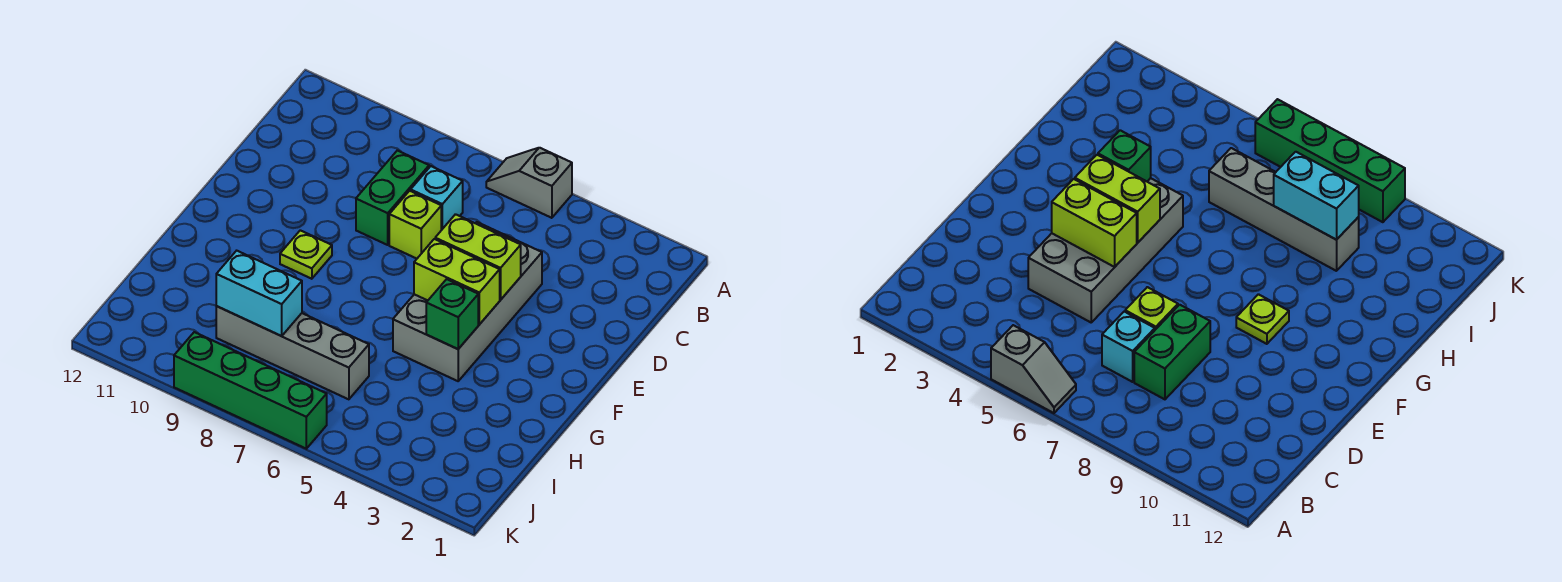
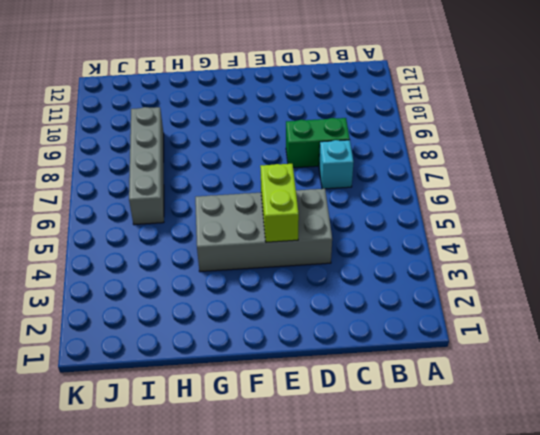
none -> grey 1x2 slope [486,148,572,218]
none -> lime 1x1 brick [389,191,441,259]
none -> lime 1x1 plate [280,230,332,279]

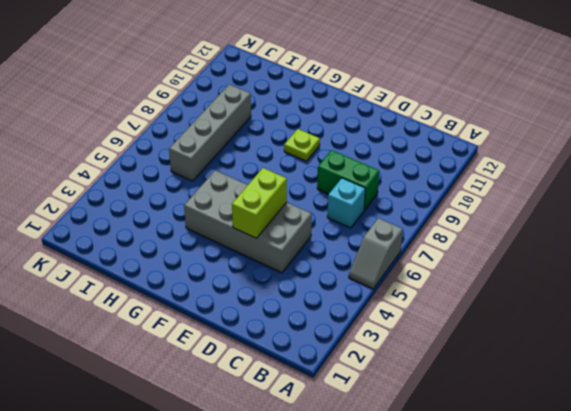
grey 1x2 slope [349,218,403,289] -> grey 1x2 slope turned to [486,148,572,218]
none -> lime 1x1 brick [389,191,441,259]
none -> green 1x4 brick [174,332,327,449]
none -> lime 1x2 brick [414,239,500,324]

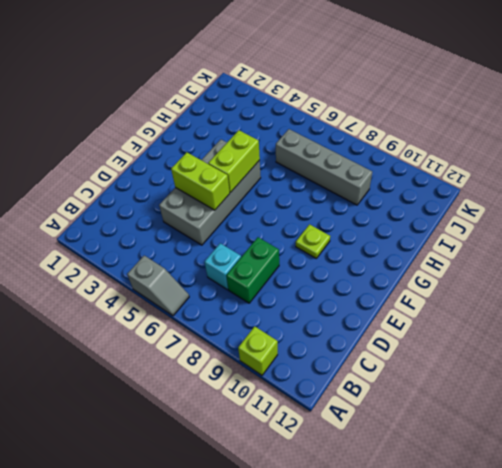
lime 1x1 brick [238,326,278,375] -> lime 1x1 brick moved to [389,191,441,259]
lime 1x2 brick [208,130,260,193] -> lime 1x2 brick turned to [414,239,500,324]
none -> green 1x4 brick [174,332,327,449]
none -> green 1x1 brick [426,279,478,349]
none -> cyan 1x2 brick [216,251,302,336]

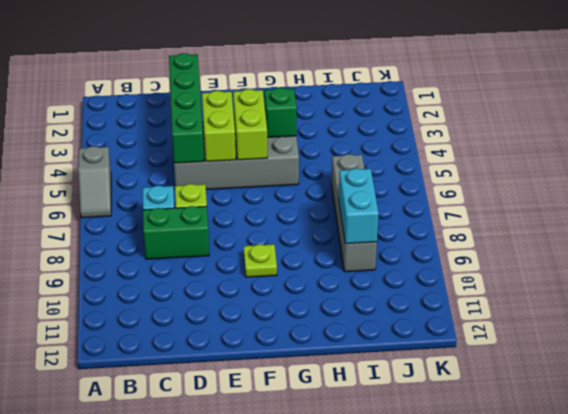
green 1x4 brick [169,53,204,163] -> green 1x4 brick moved to [174,332,327,449]

